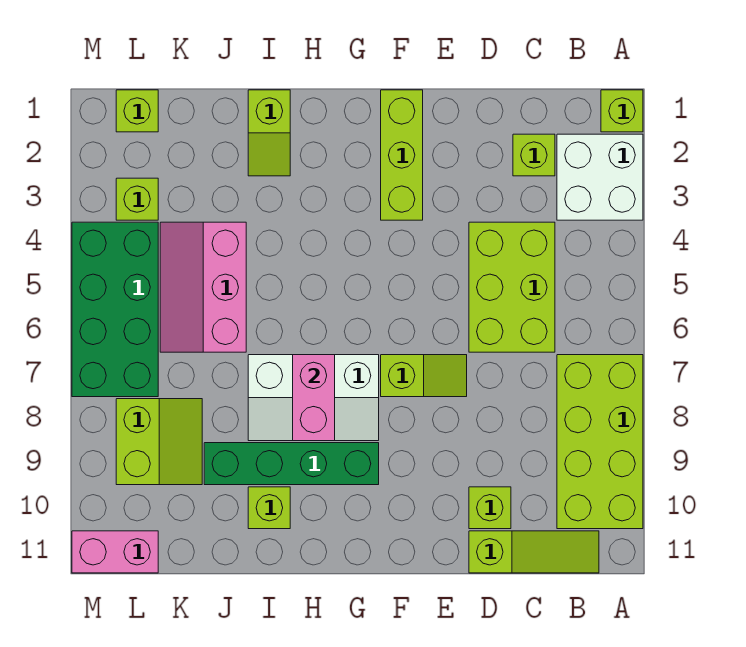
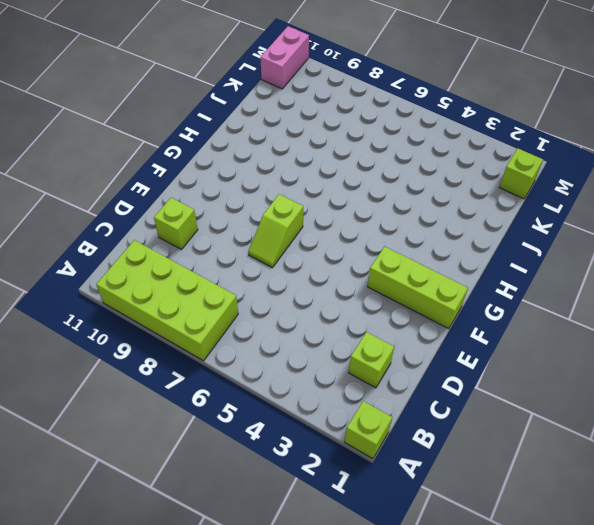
none -> white 2x2 brick [557,134,643,220]
none -> lime 1x3 slope [469,531,599,573]
none -> lime 2x3 brick [469,222,555,352]

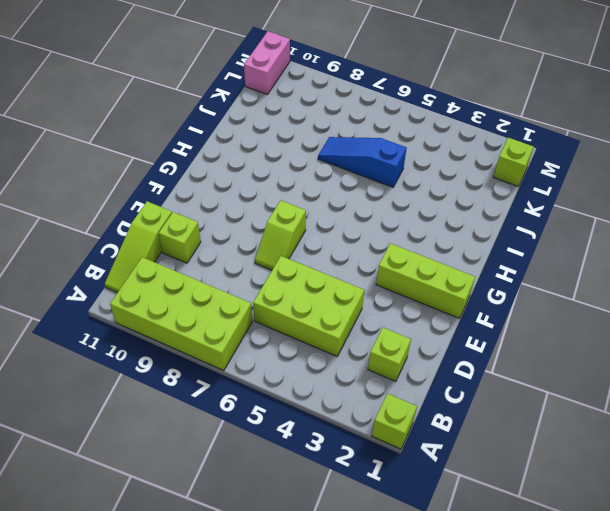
blue 1x3 slope [318,137,407,187] -> pink 2x3 slope [160,222,246,352]
none -> white 2x2 brick [557,134,643,220]
none -> white 2x3 slope [248,355,379,441]
none -> green 1x4 brick [204,443,379,485]

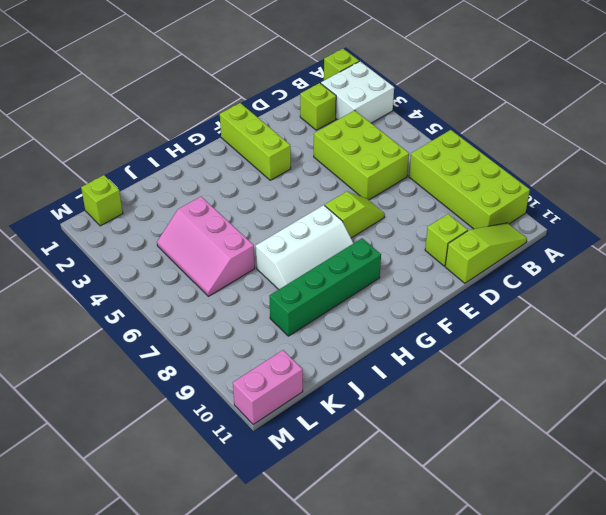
none -> lime 1x2 slope [248,90,290,176]
none -> lime 1x1 brick [248,487,290,529]
none -> lime 2x2 slope [116,399,202,485]

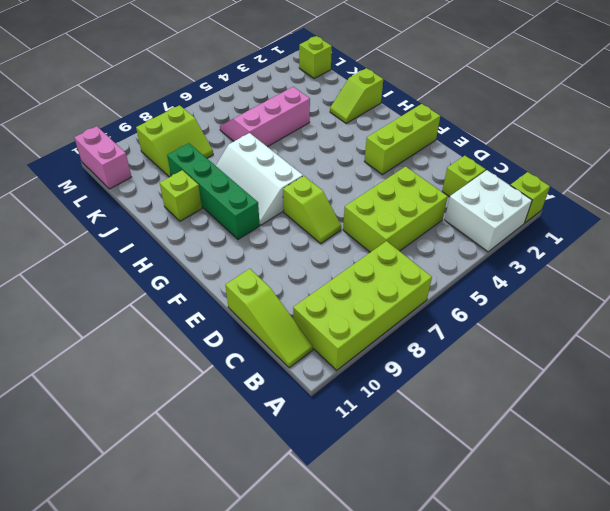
none -> lime 1x1 brick [469,487,511,529]
none -> lime 1x1 brick [116,178,158,220]
none -> green 2x4 brick [72,222,158,397]

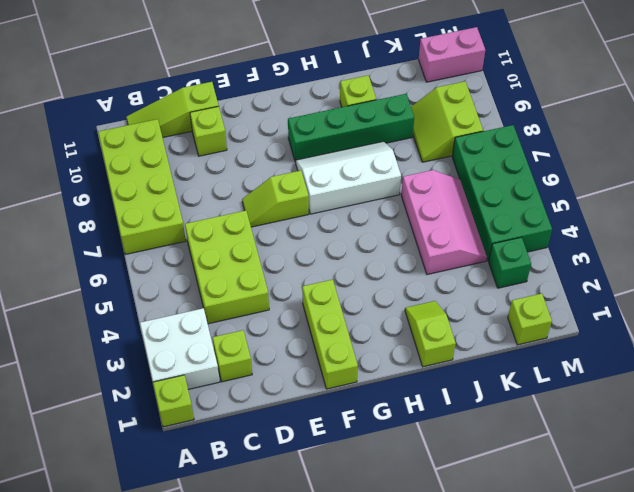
green 1x1 brick [489,237,531,288] -> lime 1x1 brick [116,178,158,220]
none -> pink 1x2 brick [293,355,335,441]

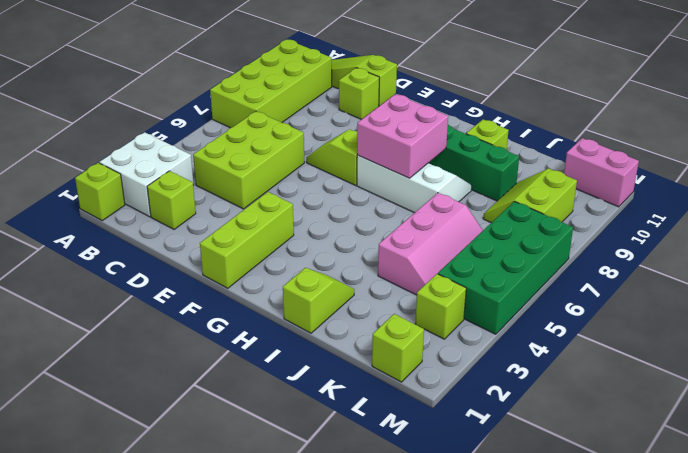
pink 2x2 brick [357,94,448,178] -> pink 1x2 brick [293,355,335,441]

